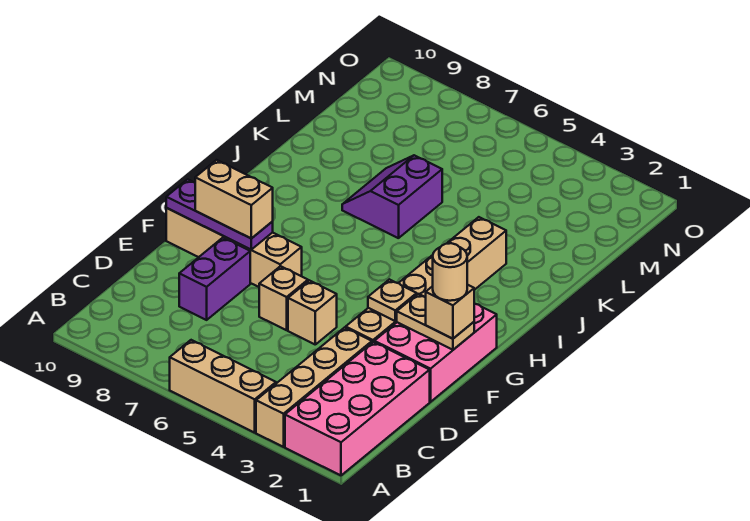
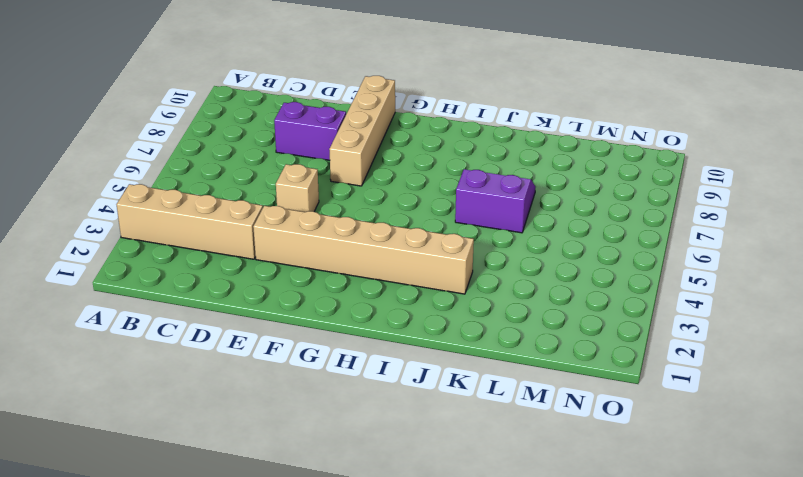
none -> pink 2x4 brick [285,342,430,475]
none -> tan 1x3 brick [170,340,276,433]
none -> pink 2x3 brick [374,304,497,402]

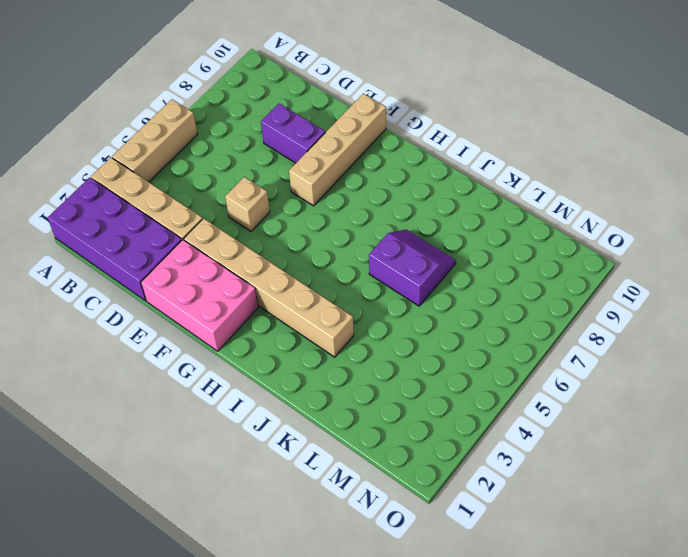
purple 2x4 brick [47,178,182,301] -> pink 2x4 brick [285,342,430,475]
none -> tan 1x1 brick [259,266,308,330]
none -> tan 1x2 plate [396,294,474,350]
none -> tan 1x1 plate [368,279,417,321]

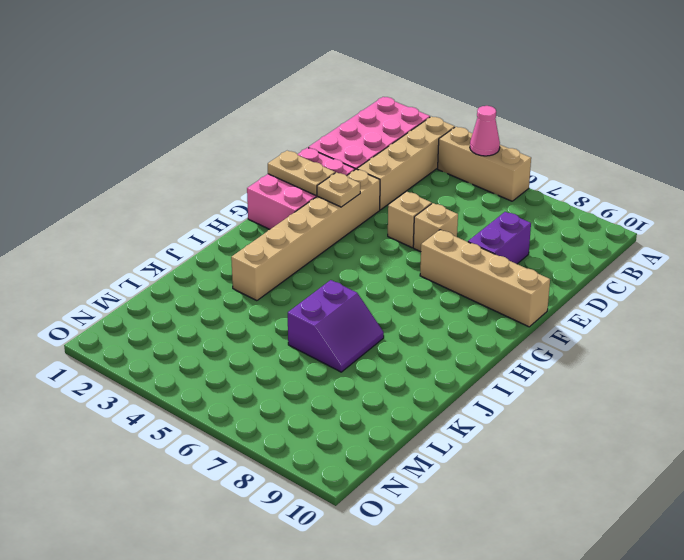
pink 1x1 cone [470,106,500,156] -> none
none -> purple 1x3 plate [166,179,273,250]
none -> tan 1x1 brick [426,285,474,339]
none -> tan 1x2 brick [195,160,273,239]

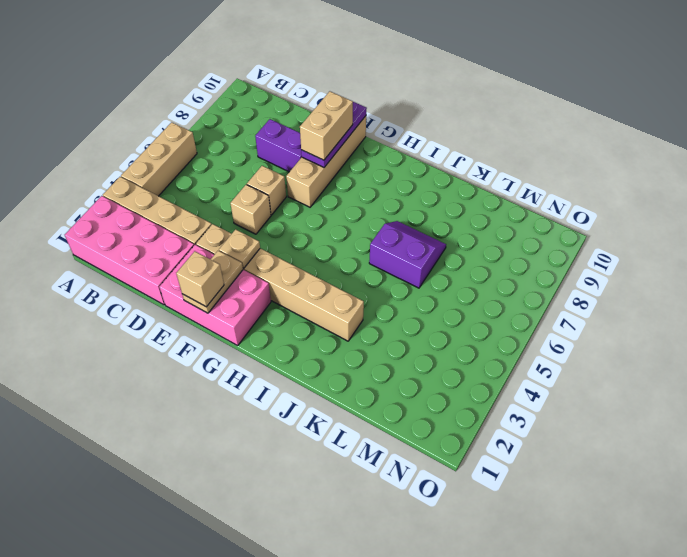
none -> tan 1x1 round brick [433,243,467,301]

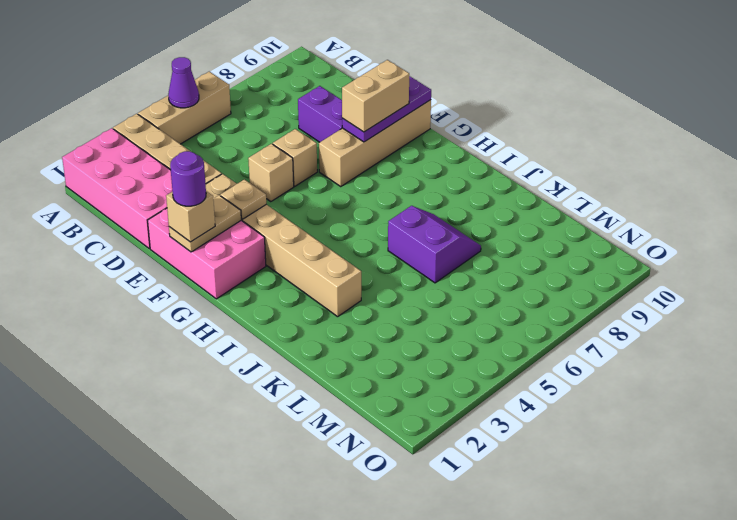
purple 1x1 cone [168,57,199,108] -> none
purple 1x1 round brick [170,151,206,206] -> tan 1x1 round brick [433,243,467,301]

